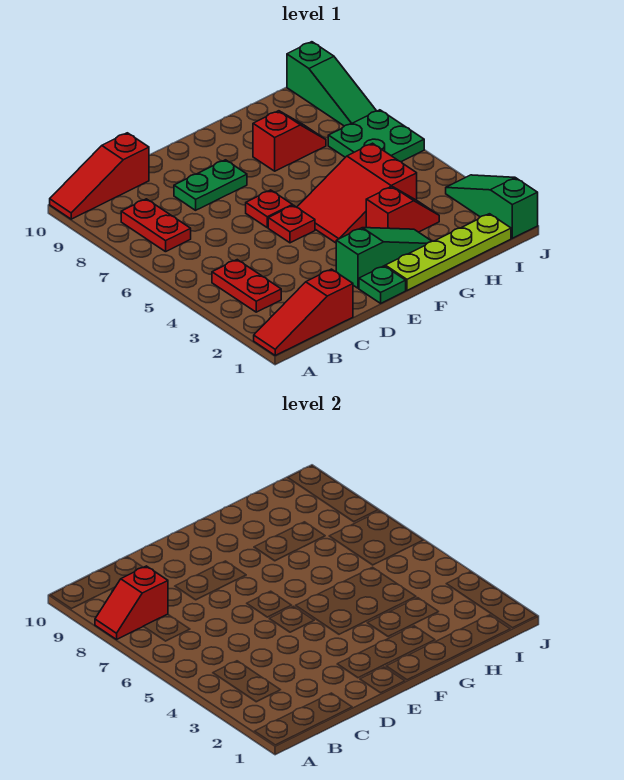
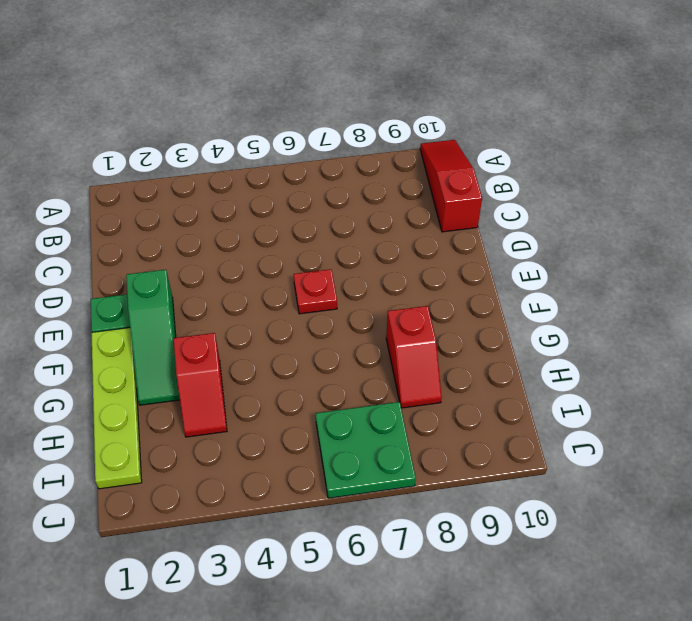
none -> red 1x3 slope [254,269,353,355]
none -> red 1x2 plate [212,260,281,312]
none -> red 1x2 plate [121,199,191,252]

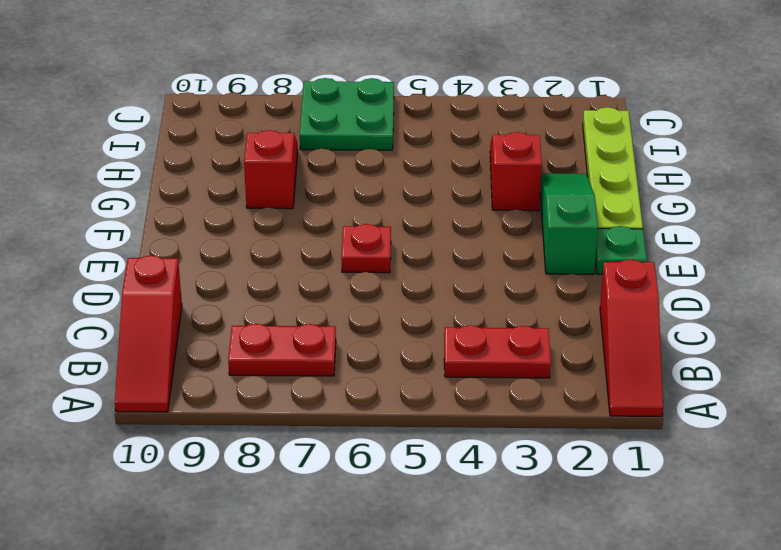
none -> green 1x2 plate [174,160,247,210]
none -> red 1x1 plate [268,205,315,243]
none -> red 2x3 slope [297,143,417,243]

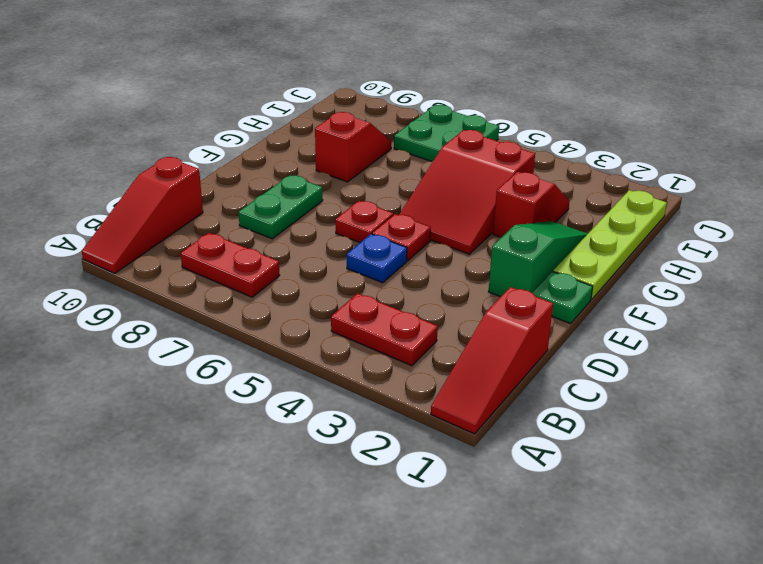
blue 1x1 plate [347,234,407,283] -> none
none -> green 1x3 slope [446,175,538,238]
none -> green 1x3 slope [287,42,376,126]
none -> red 1x2 slope [95,566,168,639]

